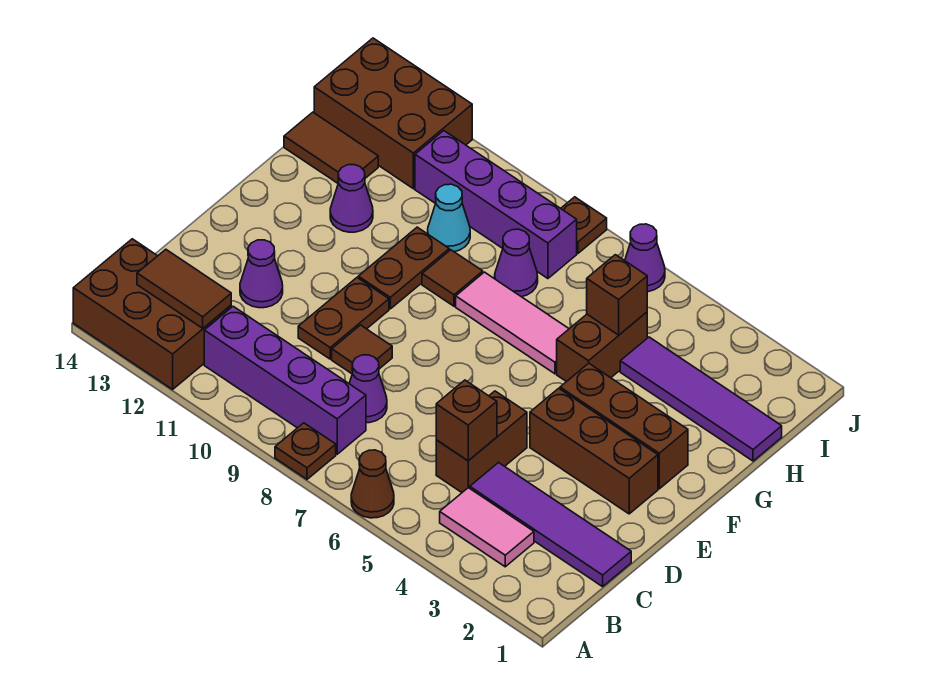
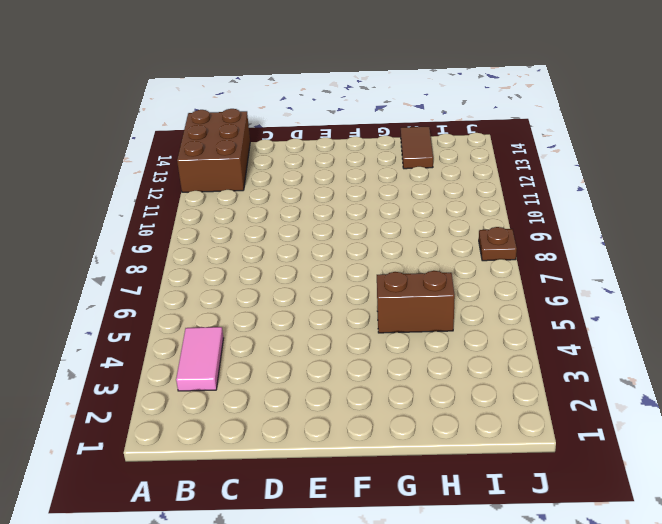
none -> brown 1x1 cone [351,450,394,518]
none -> brown 1x1 plate [275,423,336,479]
none -> purple 1x4 brick [204,306,366,454]

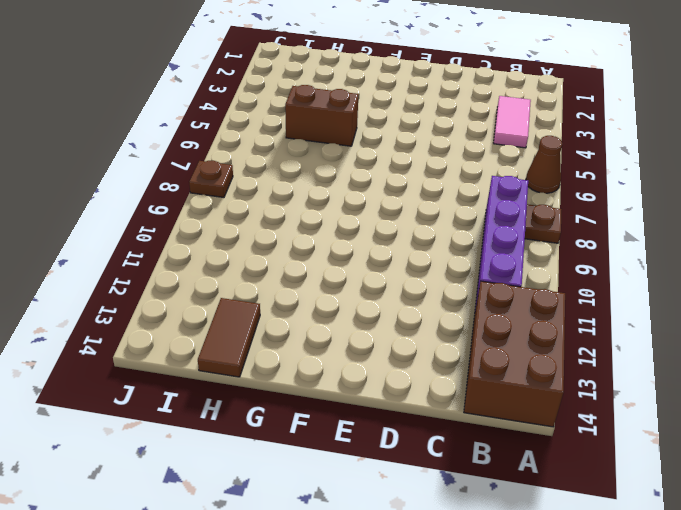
none -> purple 1x4 tile [470,463,631,587]
none -> brown 1x2 brick [436,391,527,492]
none -> purple 1x1 cone [349,355,387,423]

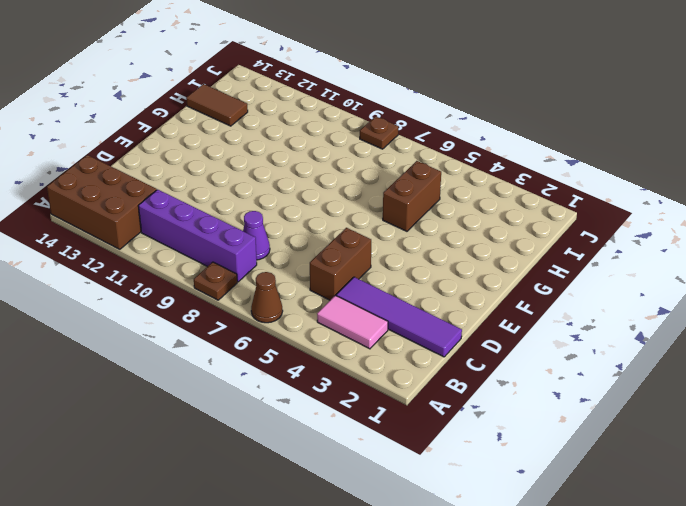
none -> brown 1x1 tile [332,325,392,374]
none -> brown 1x2 plate [298,278,389,359]
none -> purple 1x1 cone [240,240,283,308]

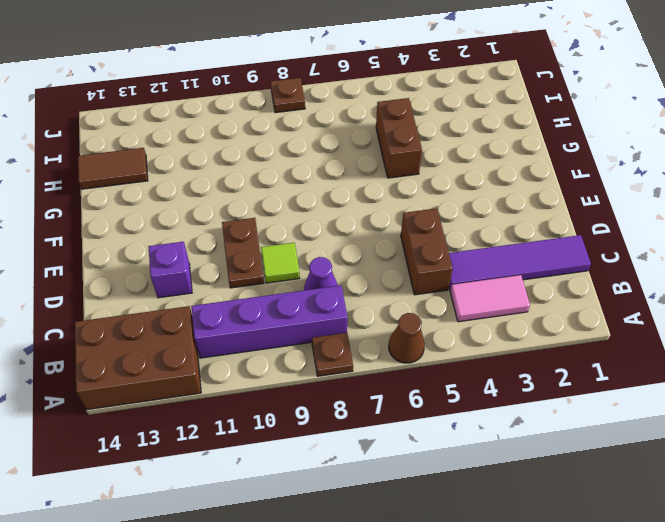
lime 1x1 tile [261,243,300,283] -> brown 1x1 tile [332,325,392,374]
purple 1x1 brick [148,242,192,298] -> purple 1x1 cone [240,240,283,308]
none -> brown 1x3 brick [530,388,658,514]
none -> brown 1x3 brick [560,363,688,489]
none -> brown 1x2 plate [358,227,449,309]

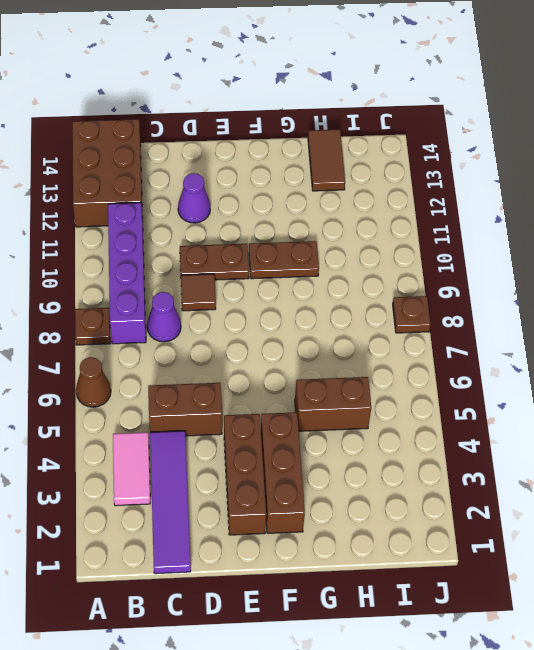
none -> pink 1x3 tile [456,272,569,374]
none -> brown 1x1 tile [422,250,483,306]
none -> purple 1x1 cone [330,165,373,232]

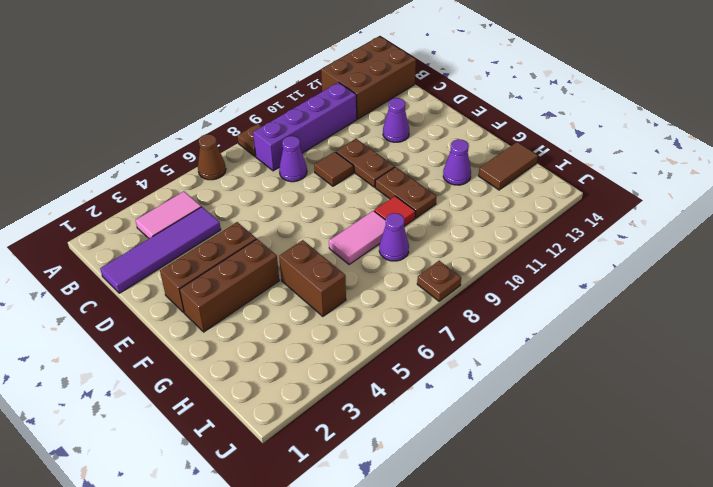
pink 1x2 tile [329,211,386,264] -> pink 1x3 tile [456,272,569,374]
red 1x1 tile [374,196,415,226] -> brown 1x1 tile [422,250,483,306]
none -> brown 1x2 brick [436,391,527,492]
none -> purple 1x4 tile [620,337,782,461]
none -> cyan 1x1 cone [428,184,470,252]

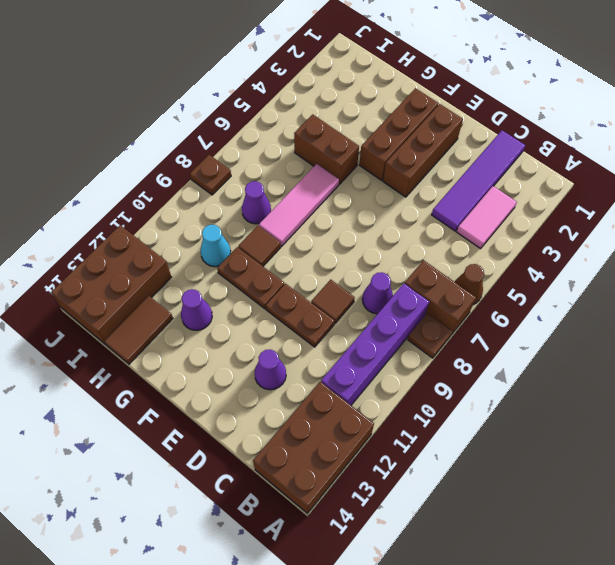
brown 1x2 brick [404,260,476,334] -> brown 1x2 brick moved to [436,391,527,492]
none -> purple 1x4 tile [620,337,782,461]
none -> purple 1x4 brick [415,131,577,279]
none -> purple 1x1 cone [625,224,665,292]

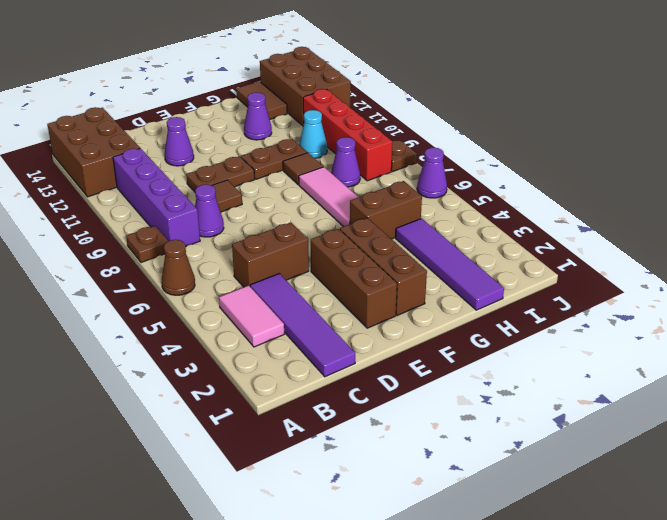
red 1x4 brick [303,89,392,181] -> purple 1x4 brick [415,131,577,279]
none -> brown 1x2 tile [137,249,231,328]
none -> brown 1x1 brick [436,380,497,461]
none -> brown 1x1 brick [587,255,647,335]

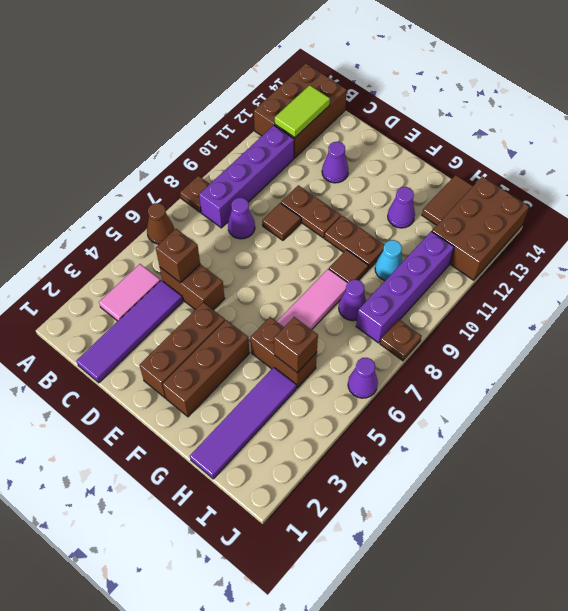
lime 1x2 tile [275,85,330,138] -> brown 1x2 tile [137,249,231,328]

